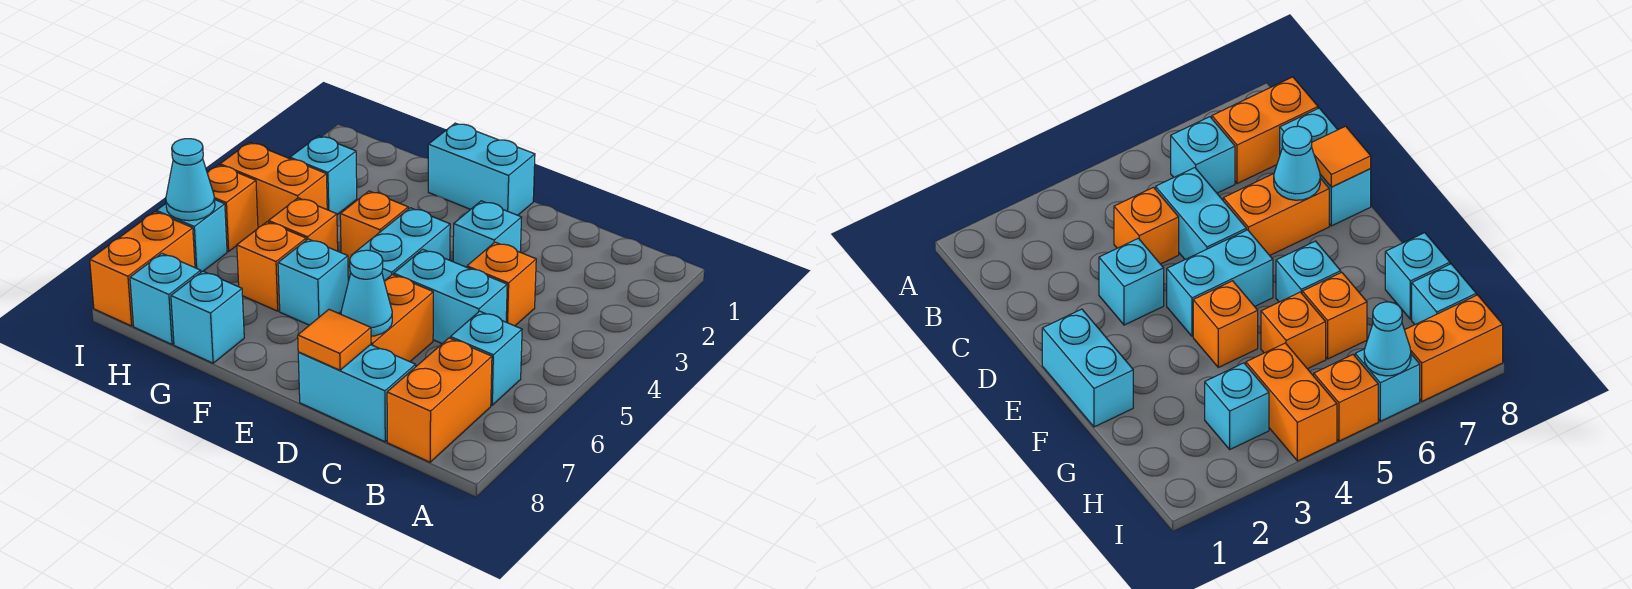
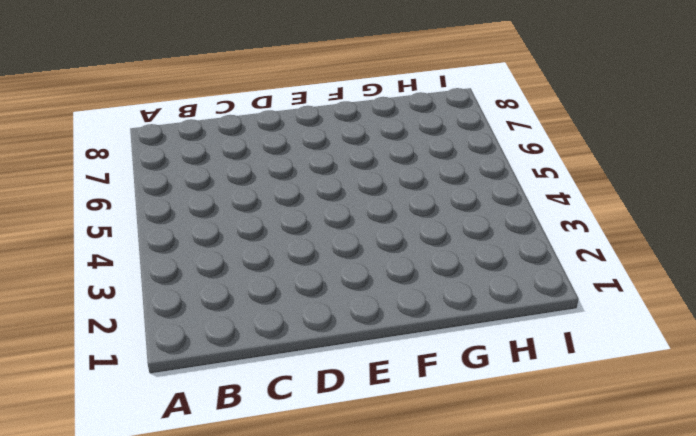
none -> cyan 1x1 brick [450,311,522,405]
none -> orange 1x2 brick [387,338,492,462]
none -> orange 1x1 brick [467,242,536,326]

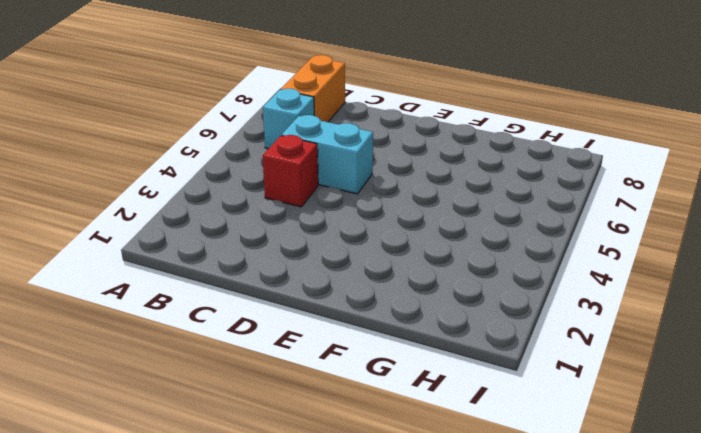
red 1x1 brick [262,135,318,207] -> orange 1x1 brick [467,242,536,326]
none -> cyan 1x2 brick [298,345,416,442]
none -> cyan 1x1 brick [453,201,522,267]
none -> orange 1x2 brick [371,275,433,362]

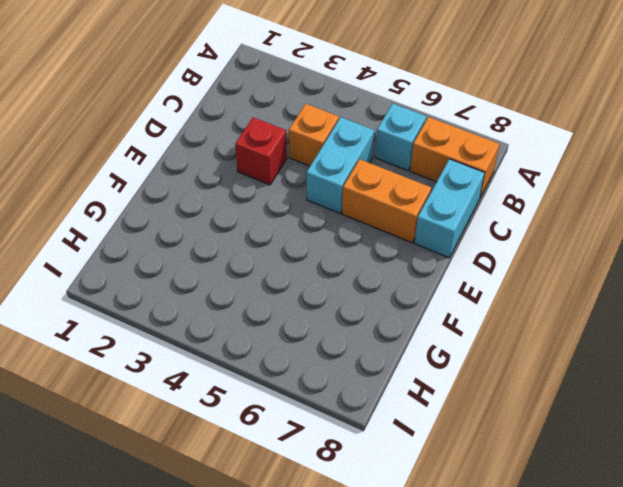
red 1x1 brick [235,117,287,185] -> cyan 1x1 brick [453,201,522,267]
none -> cyan 1x2 brick [428,123,535,215]
none -> cyan 1x2 brick [351,208,450,281]
none -> orange 1x1 brick [340,191,408,266]

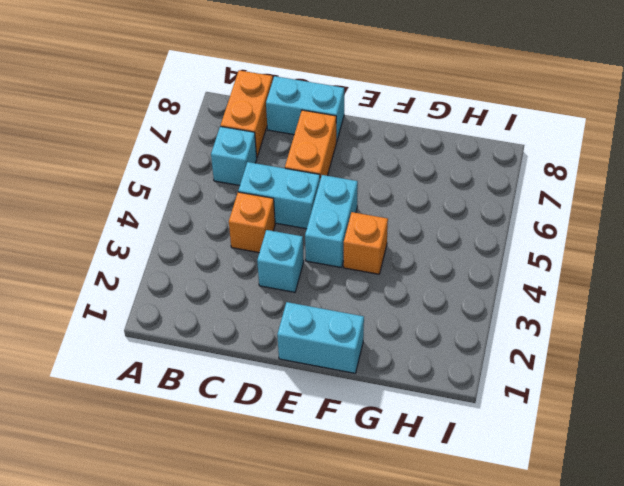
none -> cyan 1x1 brick [278,239,348,325]
none -> orange 1x1 brick [269,198,338,251]
none -> orange 1x1 brick [237,222,306,311]

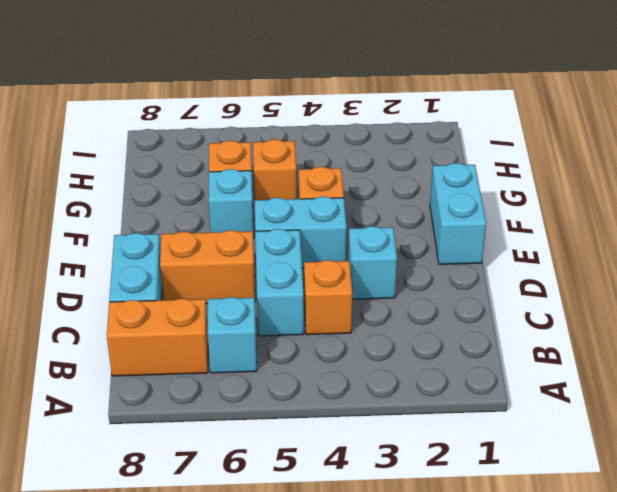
none -> cyan 1x1 brick [171,271,244,363]
none -> cyan 1x1 brick [290,136,357,215]
none -> orange 1x2 brick [220,142,327,228]

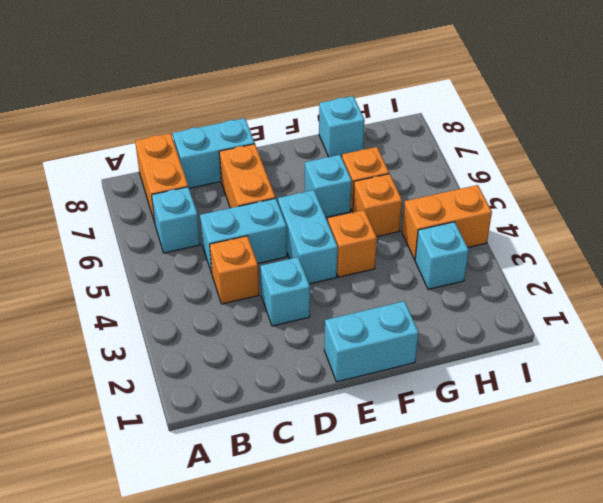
none -> cyan 1x1 brick [130,254,201,344]
none -> orange 1x1 brick [207,165,258,251]
none -> cyan 1x1 brick [156,200,227,272]

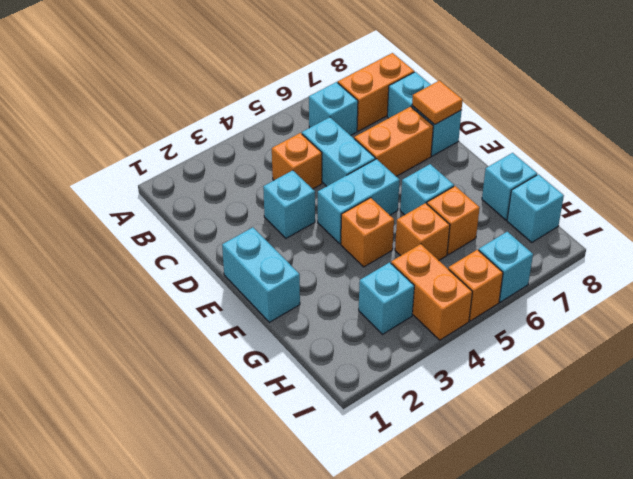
none -> orange 1x2 brick [90,212,195,326]
none -> cyan 1x1 cone [341,250,392,336]
none -> cyan 1x1 cone [166,139,215,221]

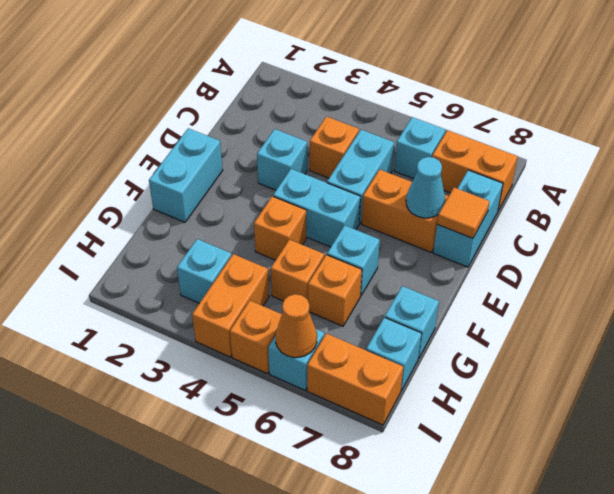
orange 1x1 cone [276,294,317,357] -> cyan 1x1 cone [166,139,215,221]

